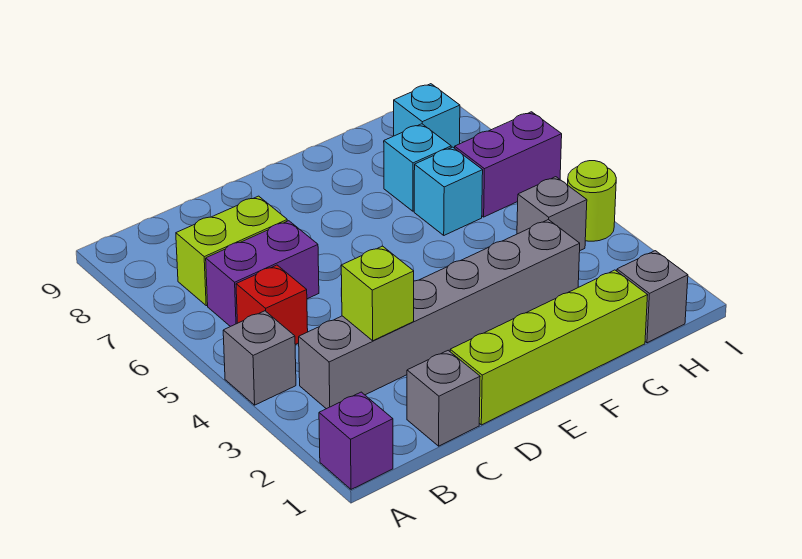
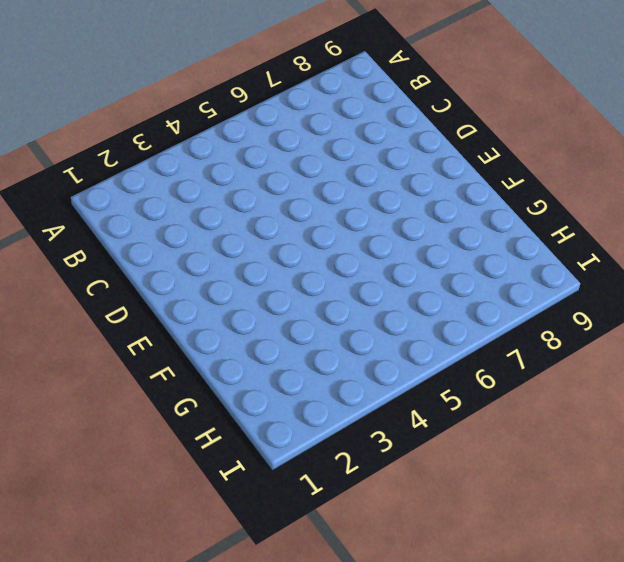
none -> purple 1x1 brick [319,392,393,489]
none -> grey 1x1 brick [223,311,296,405]
none -> grey 1x6 brick [299,220,580,409]

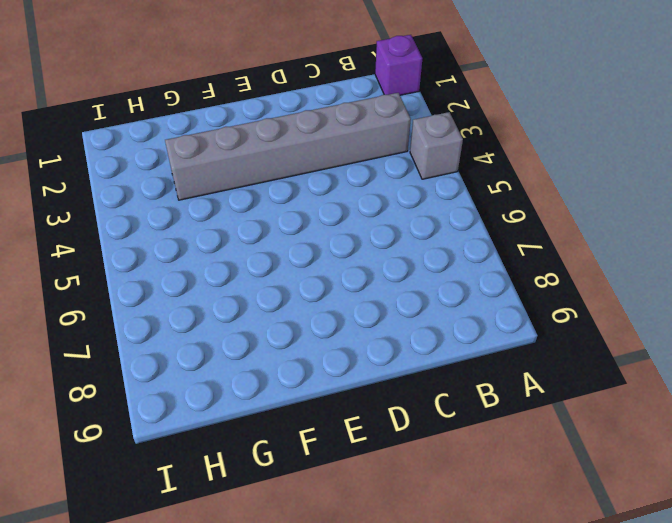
none -> red 1x1 brick [236,265,308,345]
none -> purple 1x2 brick [206,221,319,327]
none -> lime 1x2 brick [176,196,287,306]

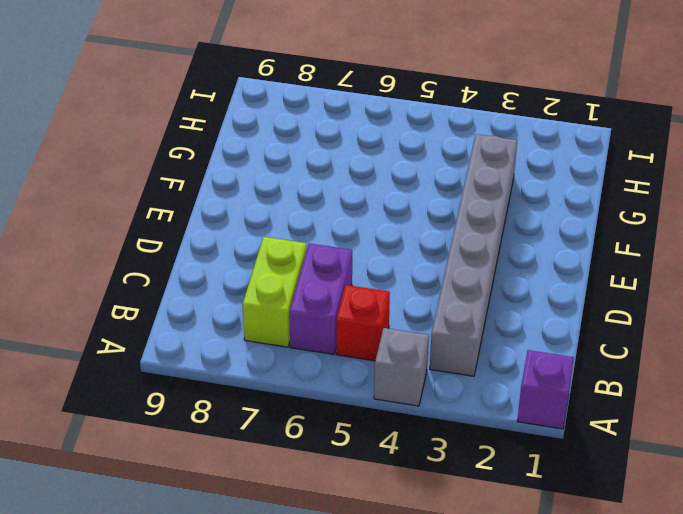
none -> grey 1x1 brick [407,350,480,446]
none -> lime 1x4 brick [450,270,648,425]
none -> cyan 1x1 brick [414,147,483,235]

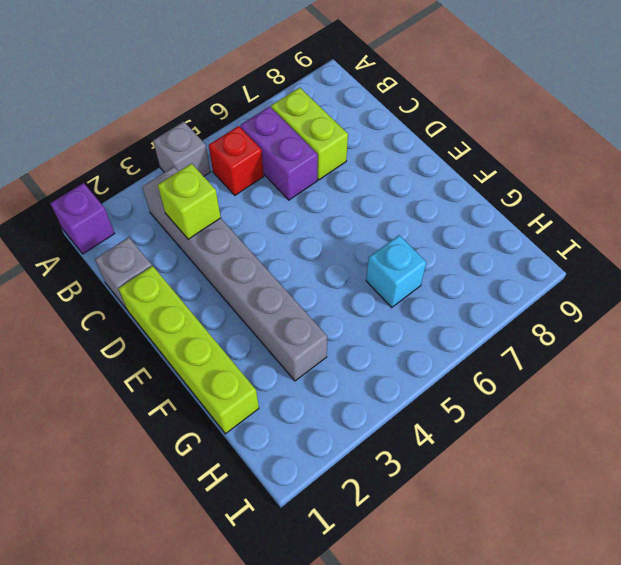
none -> cyan 1x1 brick [384,124,451,211]
none -> grey 1x1 brick [617,251,688,343]
none -> grey 1x1 brick [517,177,587,250]

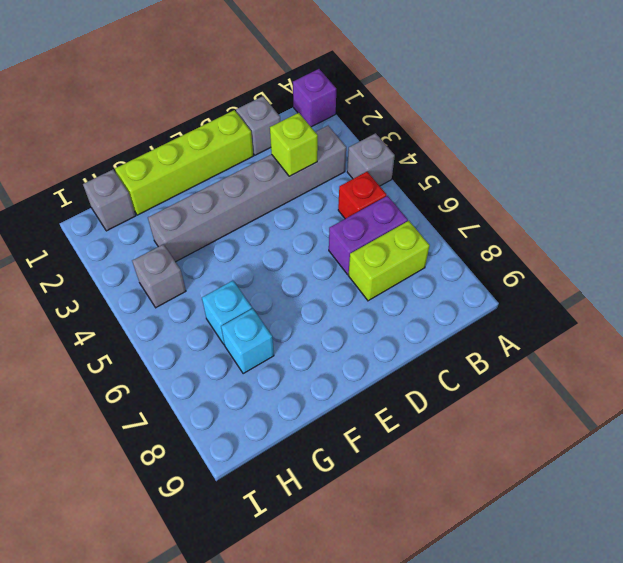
none -> purple 1x2 brick [455,112,562,217]
none -> cyan 1x1 brick [393,84,460,148]
none -> lime 1x1 round brick [568,161,616,241]

